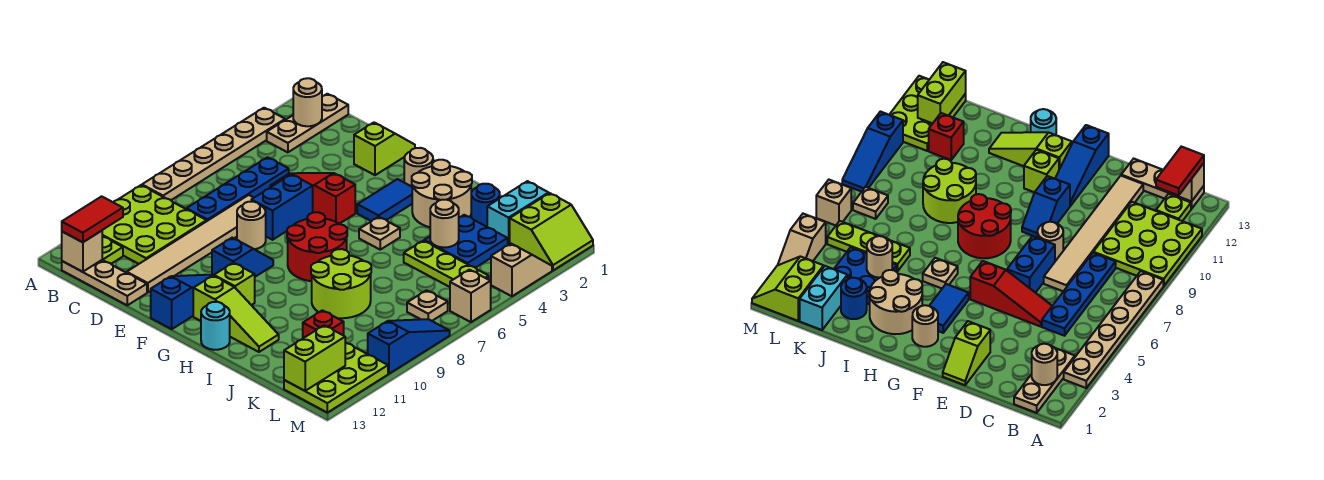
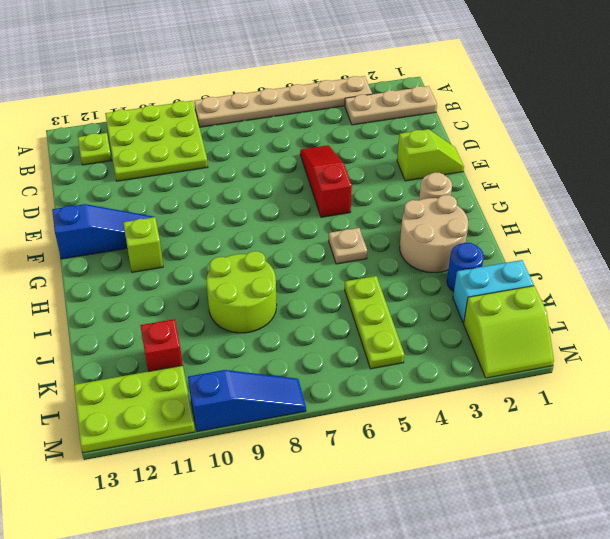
none -> tan 1x3 plate [62,260,147,305]
none -> blue 1x4 plate [186,157,289,221]
none -> tan 1x6 tile [127,195,254,293]
none -> blue 1x2 brick [251,174,313,240]

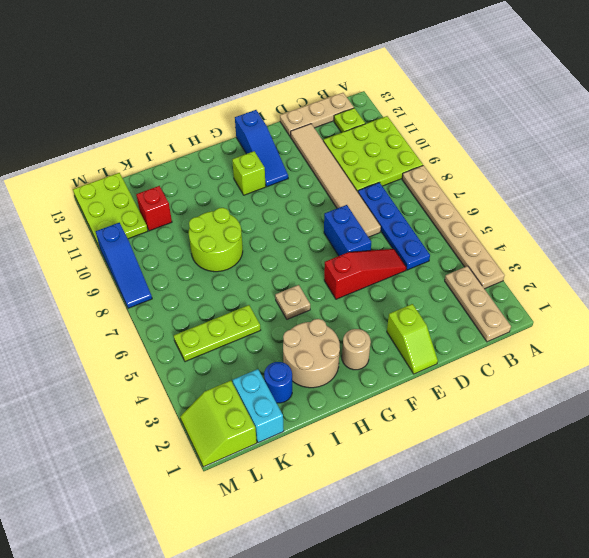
none -> tan 1x1 round brick [237,202,266,249]
none -> blue 1x2 slope [212,238,273,277]
none -> blue 1x2 tile [357,179,412,221]
none -> red 2x2 round brick [287,212,347,281]

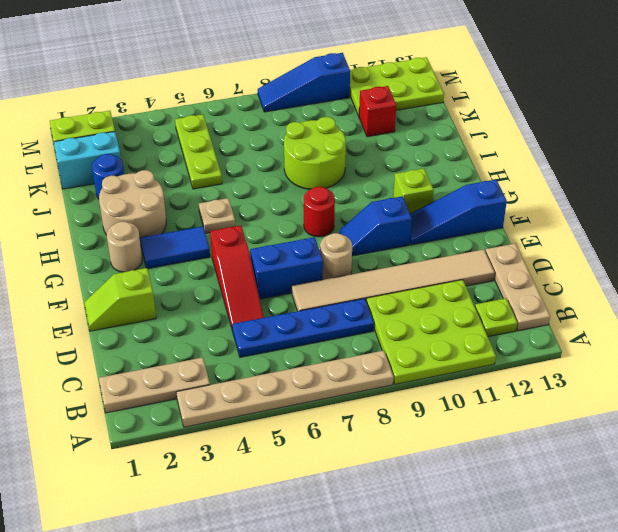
red 1x1 round brick [304,187,335,237] -> red 2x2 round brick [287,212,347,281]
none -> lime 1x3 slope [193,276,279,352]
none -> cyan 1x1 round brick [201,302,230,350]
none -> blue 2x2 plate [424,215,508,268]
none -> tan 1x1 plate [407,290,448,321]

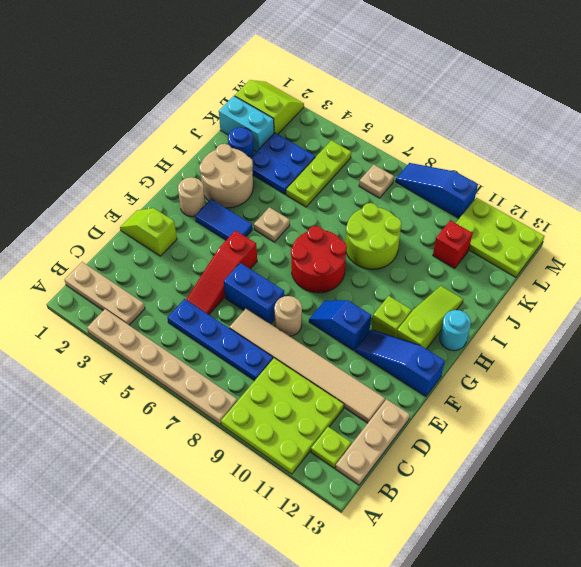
none -> tan 1x2 slope [491,244,552,296]
none -> tan 1x1 brick [450,270,491,322]
none -> tan 1x1 round brick [293,78,322,126]
none -> tan 1x1 brick [62,231,102,272]

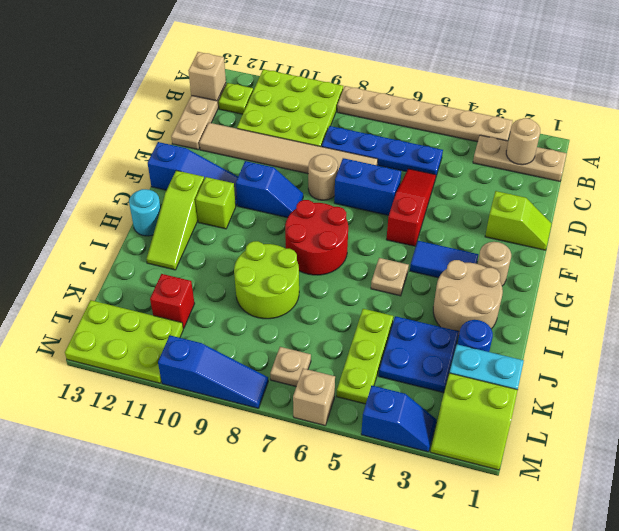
blue 1x2 slope [361,385,437,452] -> tan 1x2 slope [491,244,552,296]
none -> tan 1x1 round brick [430,200,459,247]
none -> lime 1x2 brick [284,325,345,391]
none -> red 1x2 tile [62,196,123,242]

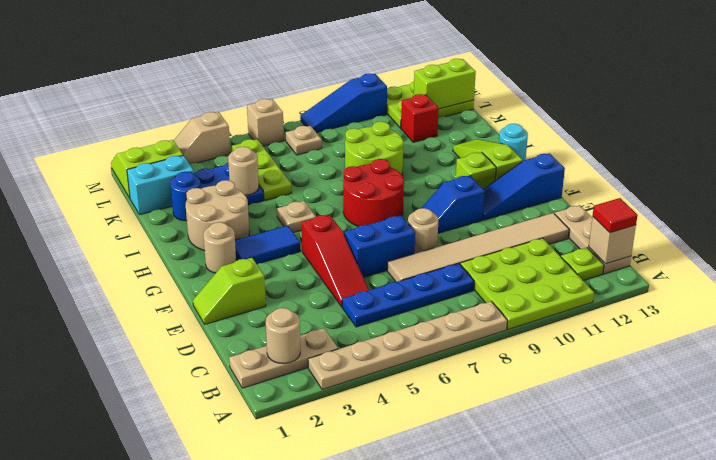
red 1x1 tile [593,198,638,233] -> red 1x2 tile [62,196,123,242]

